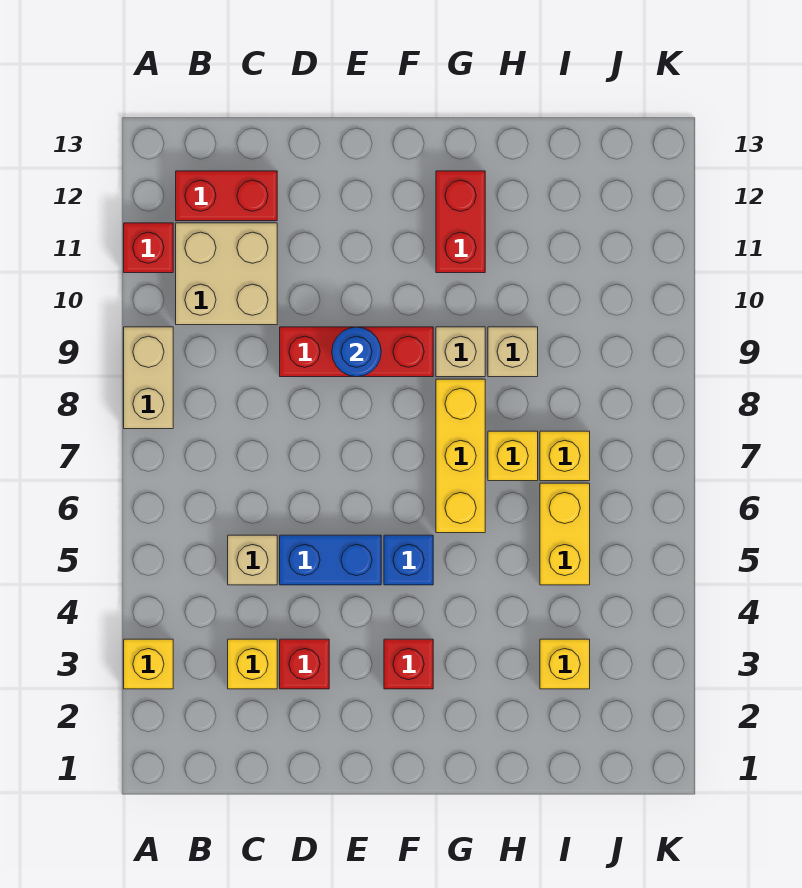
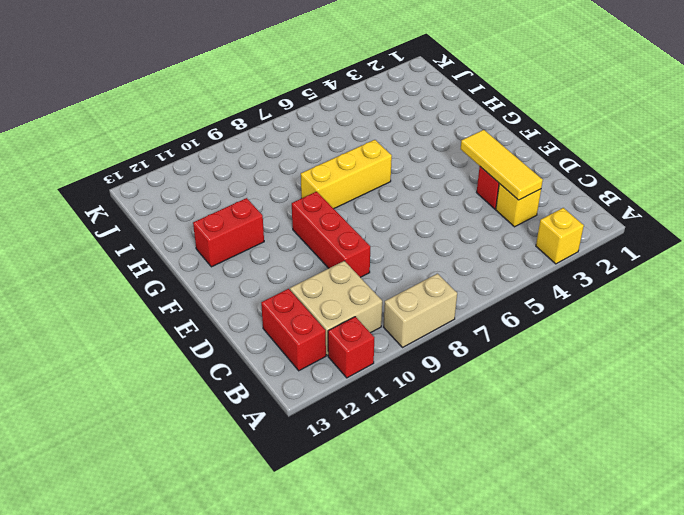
yellow 1x3 tile [461,130,543,200] -> none
none -> tan 1x1 brick [228,535,277,585]
none -> blue 1x2 brick [280,535,381,585]
none -> red 1x1 brick [384,639,433,689]

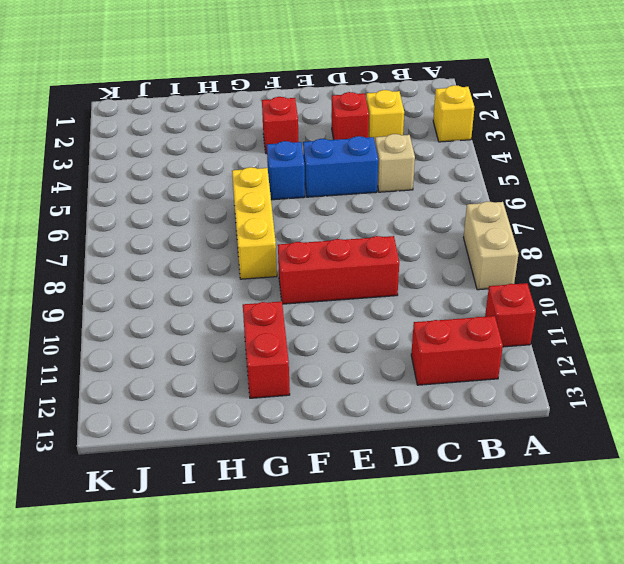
none -> tan 2x2 brick [176,223,277,325]
none -> tan 1x1 brick [436,327,485,377]
none -> yellow 1x1 brick [488,431,538,481]

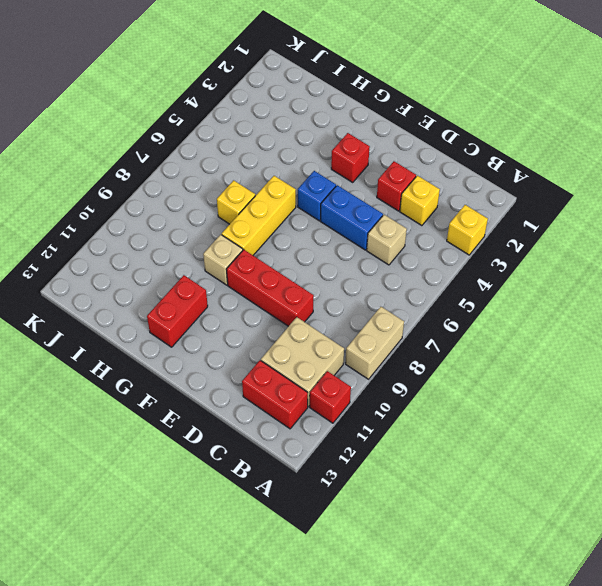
none -> tan 1x1 brick [488,327,538,377]
none -> yellow 1x1 brick [540,639,590,689]
none -> yellow 1x2 brick [540,483,590,585]

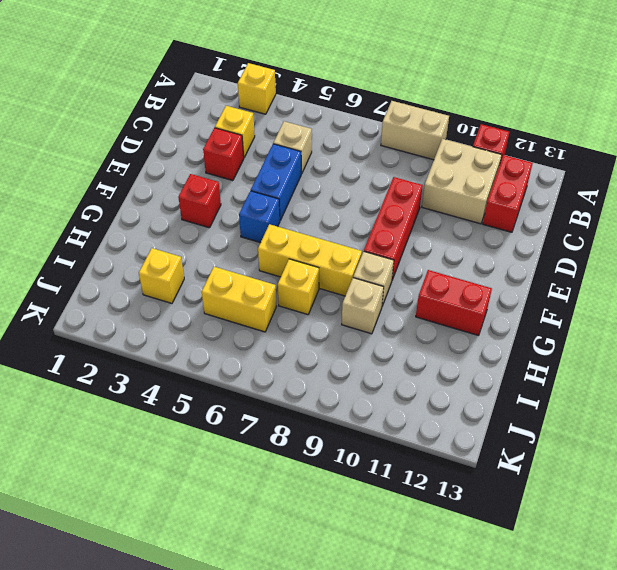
none -> yellow 1x1 brick [540,431,590,481]
none -> blue 1x1 round brick [332,327,381,377]

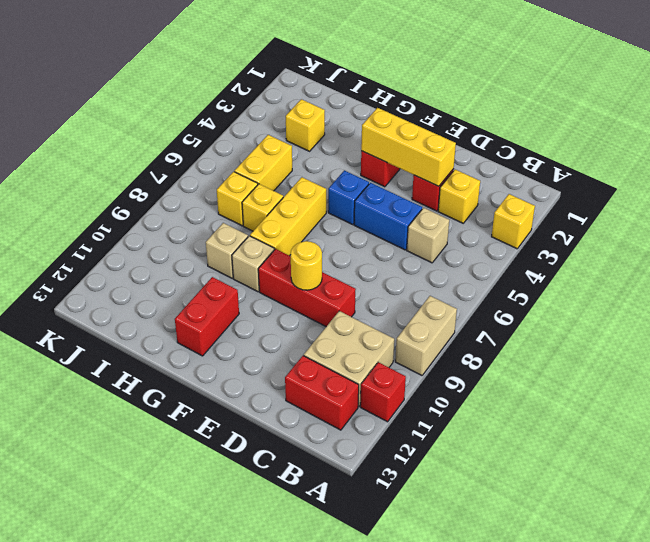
yellow 1x3 brick [361,108,456,186] -> none
yellow 1x1 round brick [291,241,322,290] -> blue 1x1 round brick [332,327,381,377]

